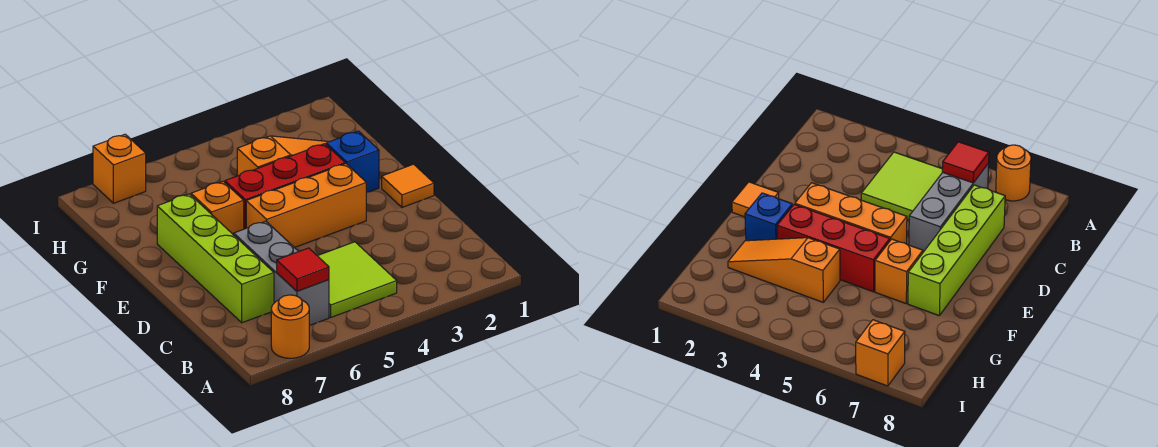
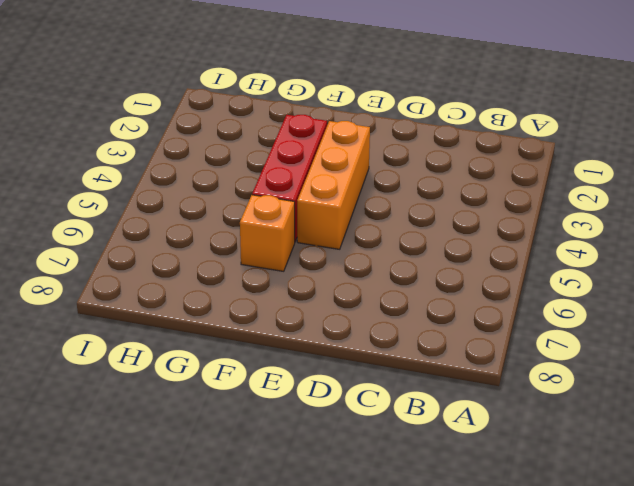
none -> orange 1x1 round brick [271,295,309,358]
none -> lime 2x2 tile [318,242,397,317]
none -> grey 1x3 brick [234,221,329,326]

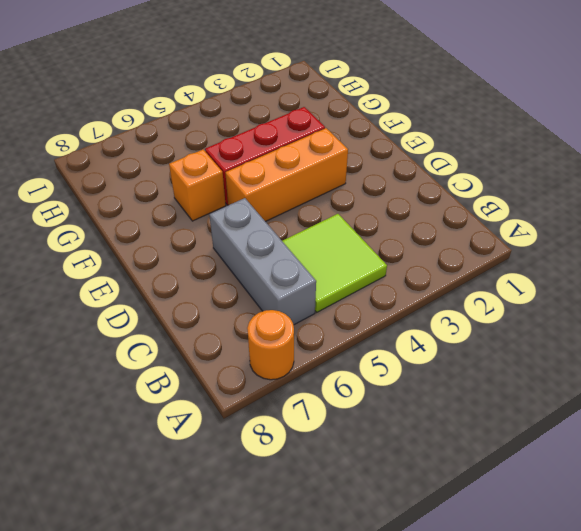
none -> lime 1x4 brick [157,194,274,323]
none -> orange 1x1 tile [382,164,434,207]
none -> blue 1x1 brick [326,131,379,193]

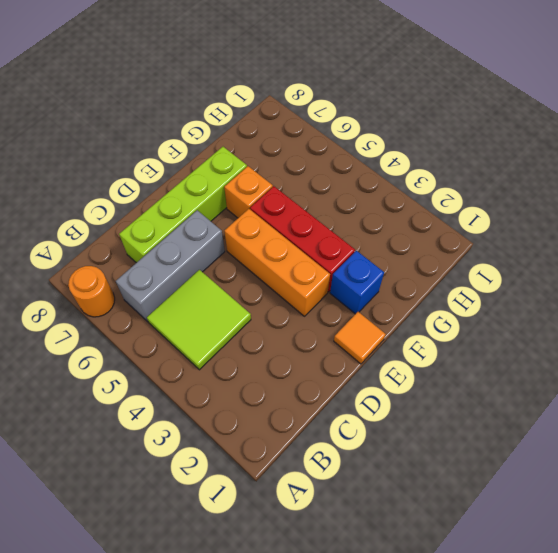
none -> orange 1x3 slope [237,136,328,176]
none -> orange 1x1 brick [93,134,146,203]
none -> red 1x1 tile [277,248,329,291]

